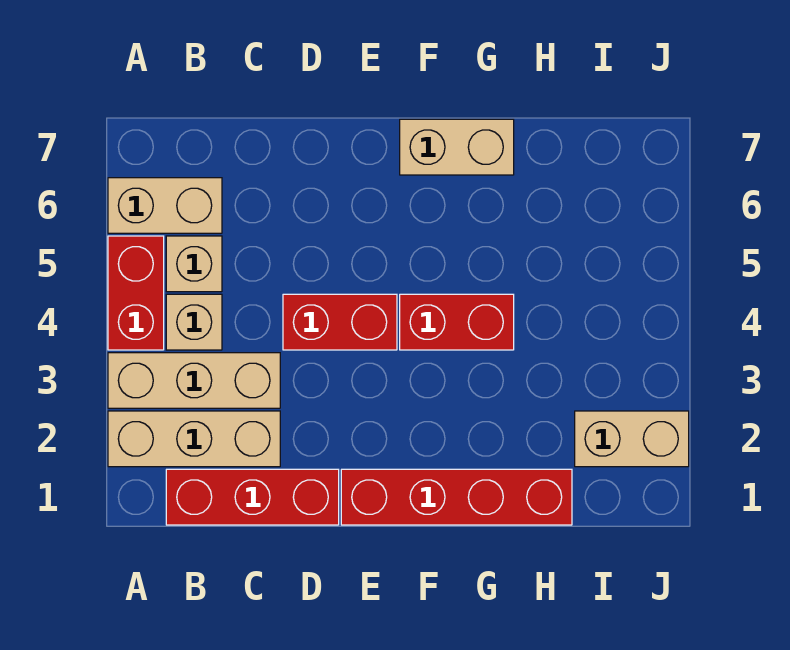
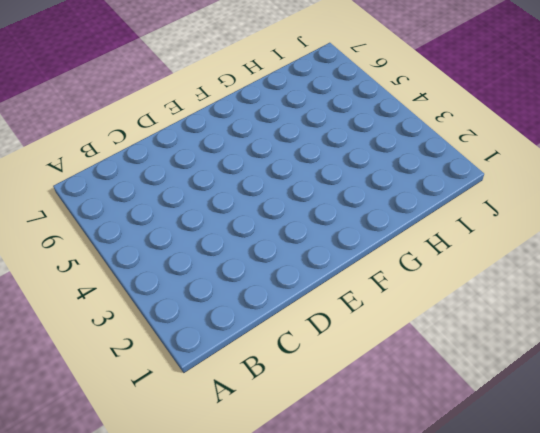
none -> tan 1x3 brick [108,411,280,467]
none -> tan 1x3 brick [108,353,280,408]
none -> red 1x2 brick [108,236,164,350]

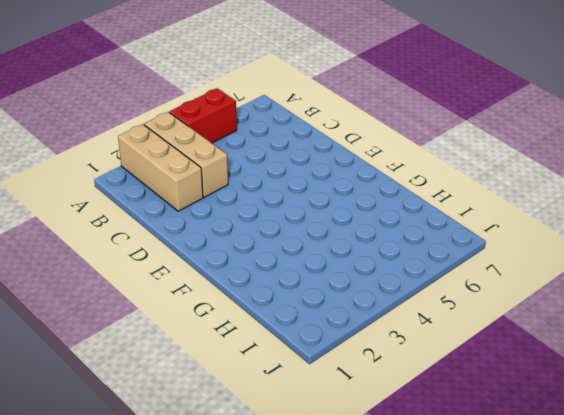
none -> tan 1x2 brick [108,178,222,233]
none -> red 1x3 brick [166,469,339,525]
none -> tan 1x1 brick [166,294,222,350]

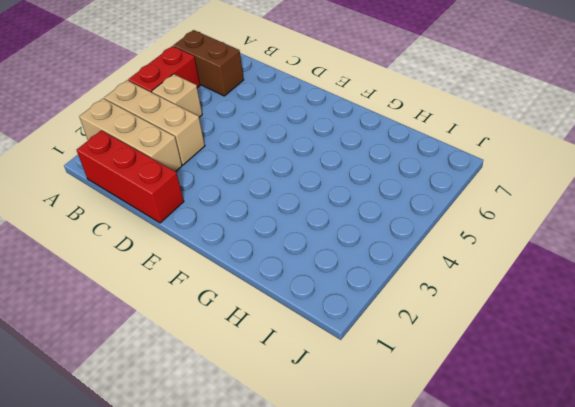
brown 1x2 brick [173,30,244,96] -> tan 1x2 brick [108,178,222,233]
none -> tan 1x1 brick [166,236,222,292]
none -> red 1x2 brick [283,294,397,350]
none -> red 1x4 brick [341,469,572,525]

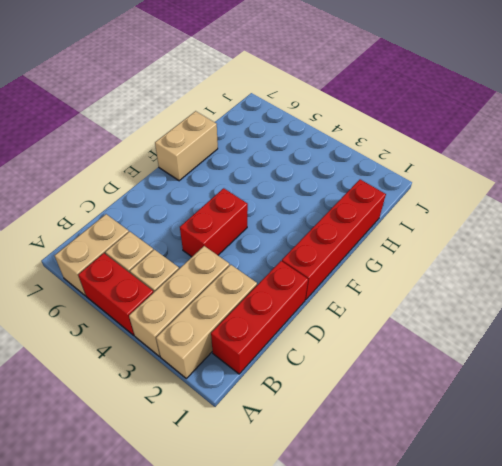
none -> red 1x2 brick [400,294,514,350]
none -> tan 1x2 brick [575,411,689,467]

